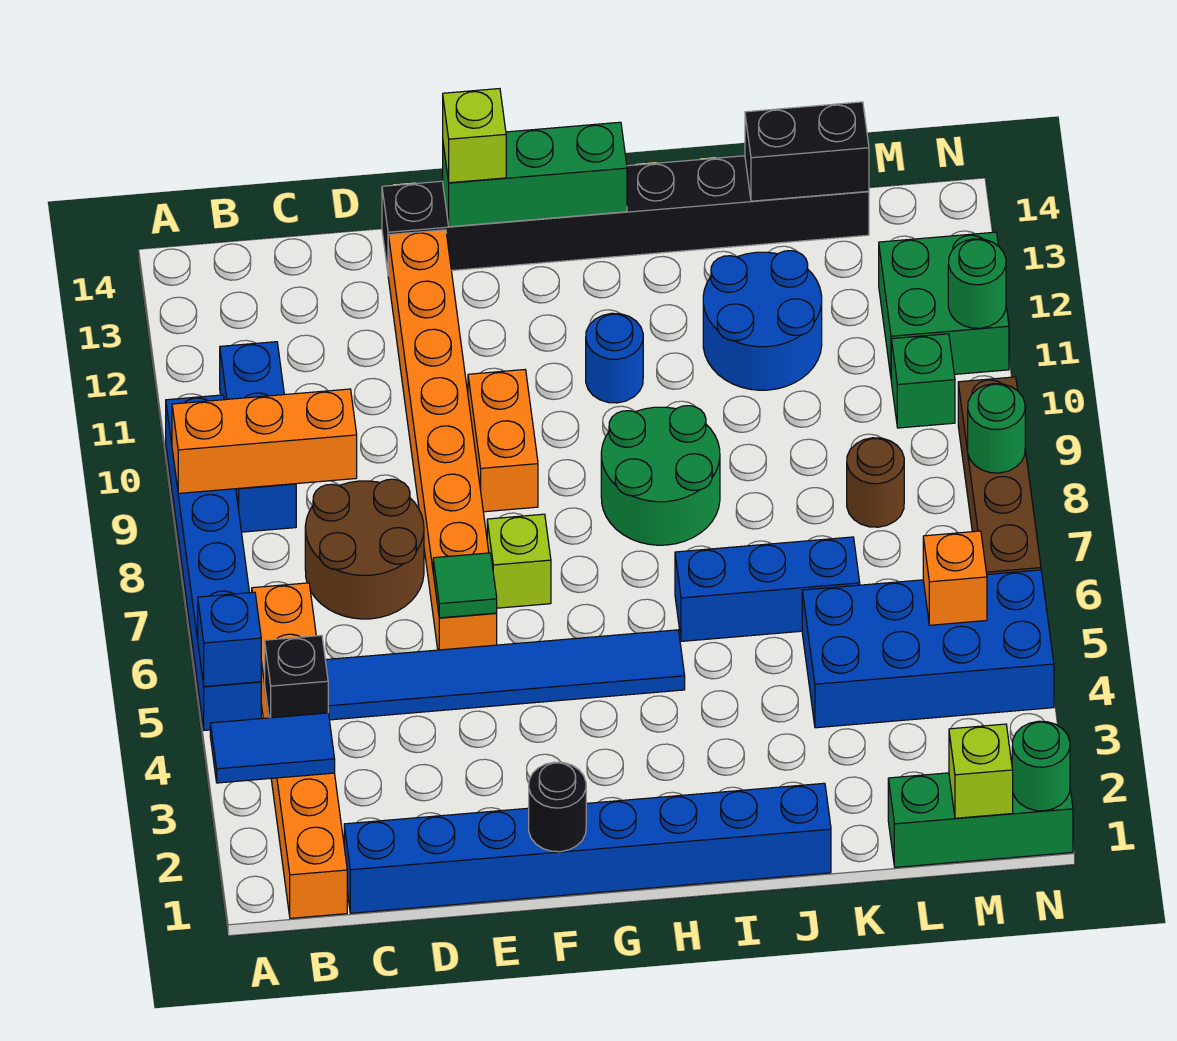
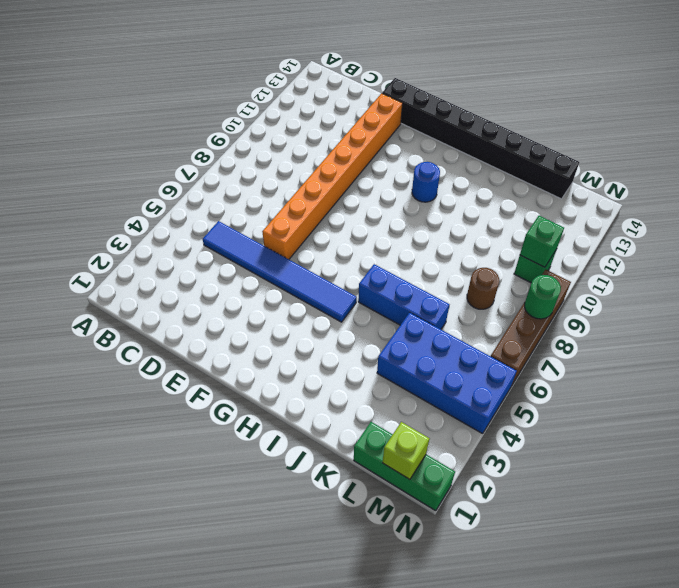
green 1x1 brick [520,216,564,267] -> none
none -> blue 1x6 brick [166,395,261,730]
none -> orange 1x6 brick [252,583,347,918]
none -> blue 1x3 brick [220,342,296,532]
none -> blue 1x8 brick [344,783,831,913]

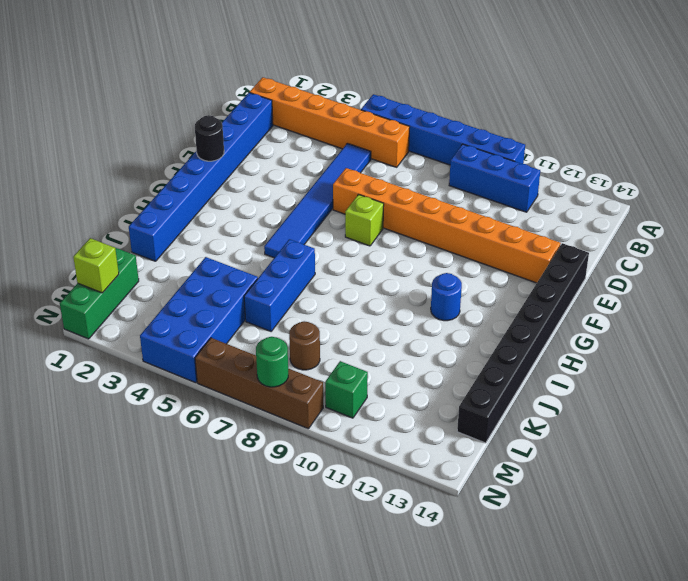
none -> brown 2x2 round brick [305,479,424,619]
none -> orange 1x2 brick [468,370,538,512]
none -> green 2x2 round brick [601,406,720,545]
none -> blue 2x2 round brick [703,251,822,390]

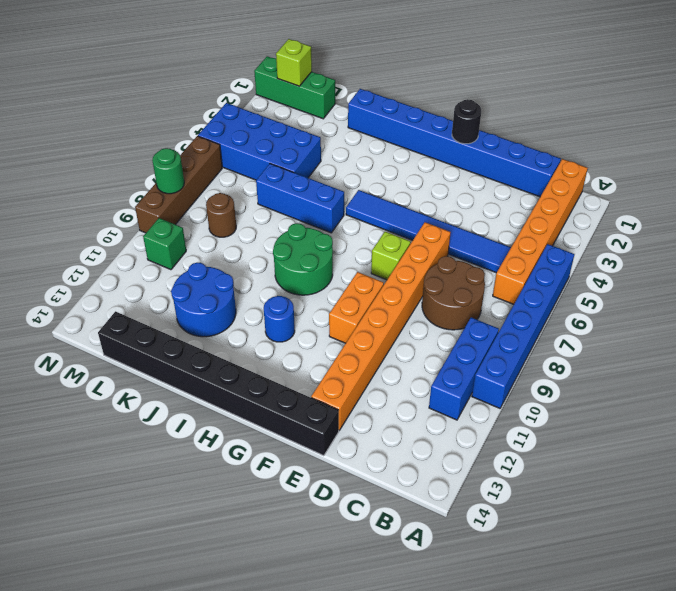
none -> green 2x2 brick [879,232,1009,376]
none -> blue 1x2 tile [210,713,335,783]
none -> blue 1x1 brick [198,592,261,686]
none -> orange 1x3 brick [172,389,357,493]

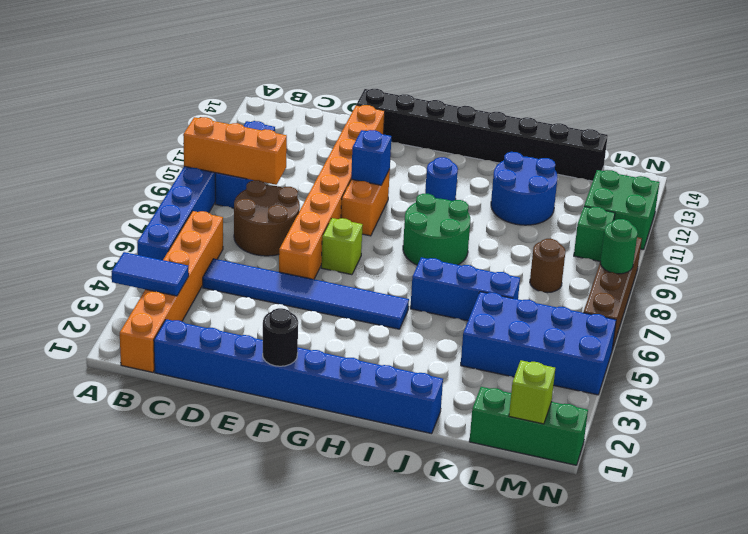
blue 1x1 brick [351,130,392,185] -> blue 1x1 brick moved to [198,592,261,686]
none -> black 1x1 brick [265,635,328,718]
none -> green 1x1 tile [433,553,497,618]
none -> green 1x3 brick [443,122,627,227]
none -> black 1x2 brick [745,102,869,201]

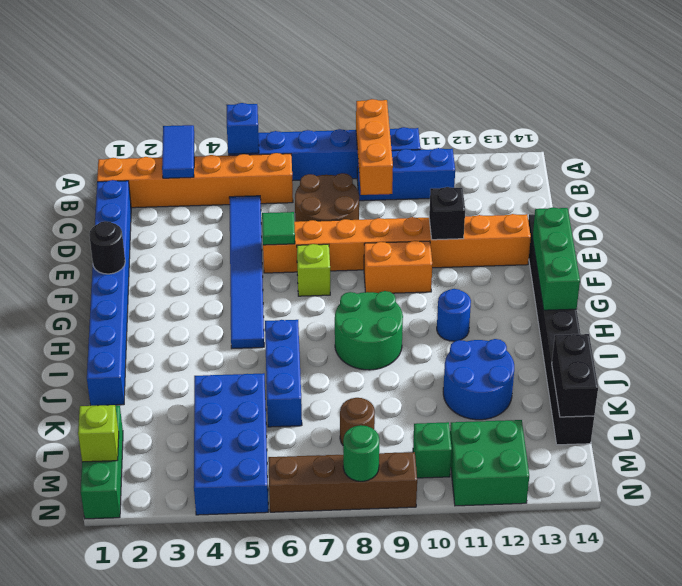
black 1x1 brick [429,187,465,240] -> black 1x1 brick moved to [265,635,328,718]
none -> orange 1x1 brick [923,531,987,625]
none -> green 1x1 round brick [1012,721,1070,811]
none -> green 1x1 round brick [948,239,1006,328]
none -> lime 1x1 brick [443,89,506,183]

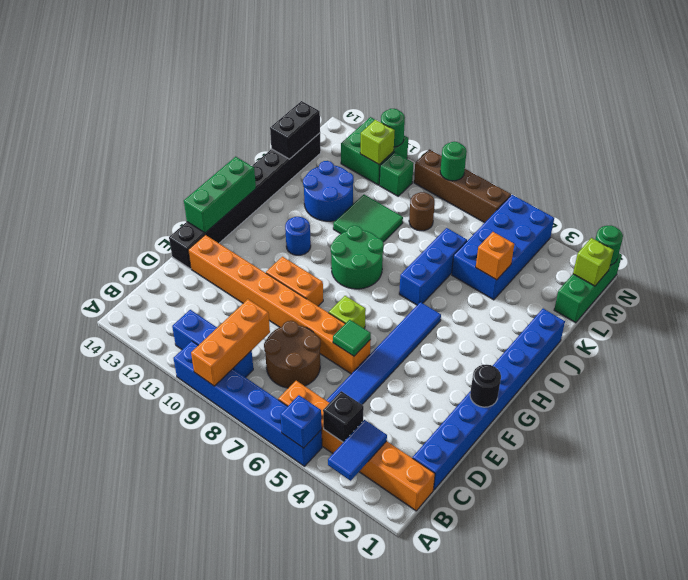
green 2x2 tile [333,195,403,242] -> none
orange 1x1 brick [476,232,514,280] -> orange 1x1 brick moved to [923,531,987,625]
lime 1x1 brick [360,120,395,164] -> lime 1x1 brick moved to [443,89,506,183]

